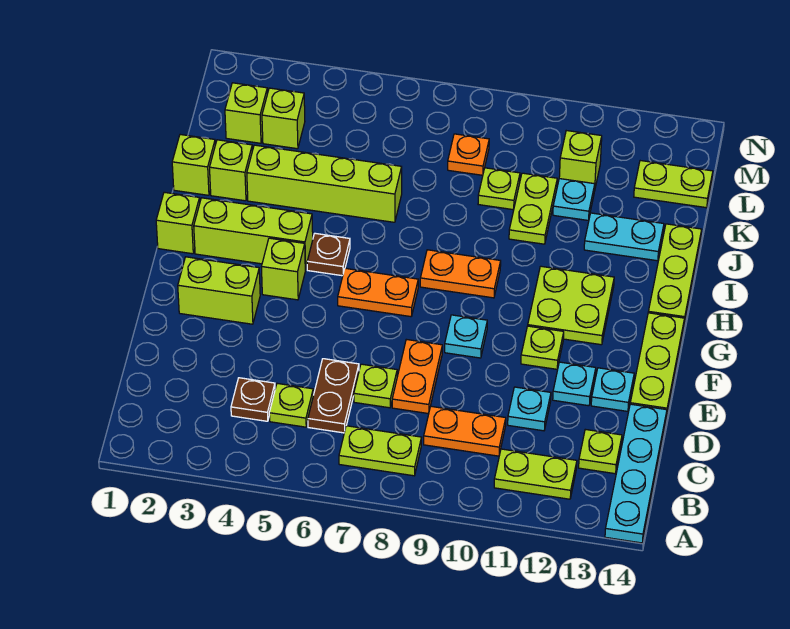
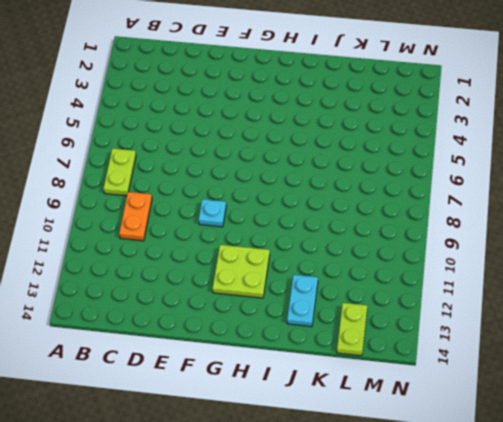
none -> cyan 1x4 plate [605,404,667,543]
none -> lime 1x2 plate [494,449,577,499]
none -> brown 1x1 plate [231,378,275,421]
none -> lime 1x1 plate [269,383,313,427]

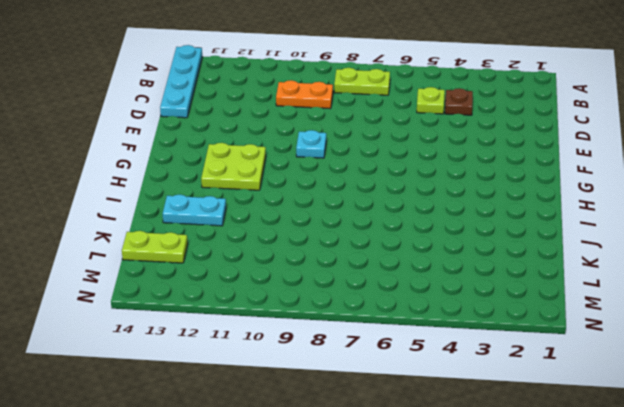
none -> lime 1x2 plate [494,449,577,499]
none -> brown 1x2 plate [308,359,359,433]
none -> lime 1x1 plate [579,429,622,474]
none -> lime 1x1 plate [354,364,397,408]

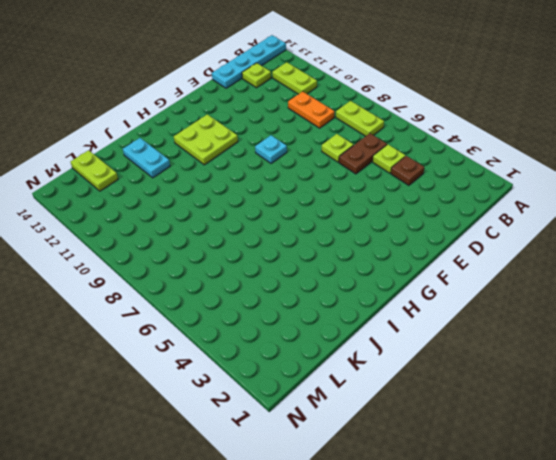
none -> orange 1x2 plate [392,339,442,414]
none -> cyan 1x1 plate [508,387,551,431]
none -> cyan 1x1 plate [553,362,596,406]
none -> cyan 1x1 plate [591,368,634,411]

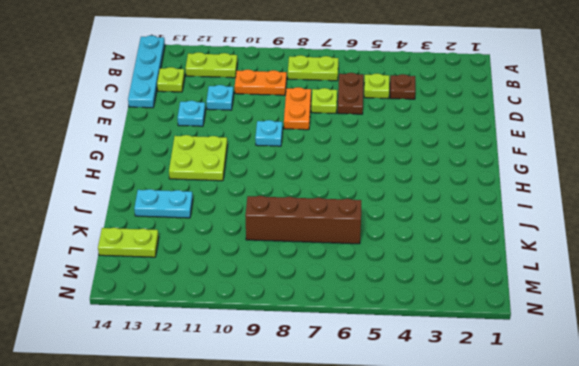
brown 1x4 brick [245,196,361,244] -> lime 1x1 plate [478,168,520,210]
none -> cyan 1x1 plate [591,368,634,411]
none -> lime 1x3 plate [630,313,685,413]
none -> lime 1x2 brick [178,257,260,324]
none -> lime 1x1 plate [521,326,564,369]

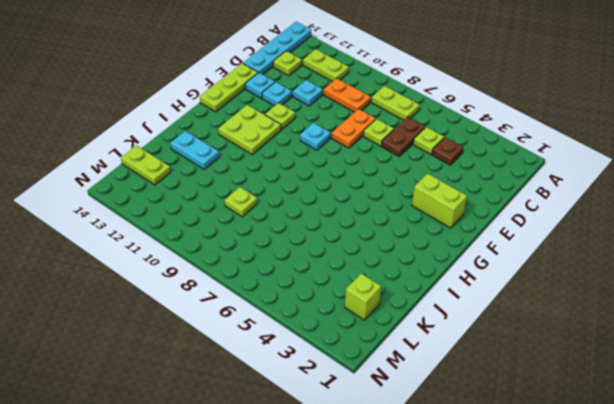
none -> lime 1x1 brick [262,238,305,300]
none -> orange 1x2 plate [338,268,418,317]
none -> lime 1x1 brick [156,192,200,254]
none -> lime 1x3 brick [194,198,313,270]

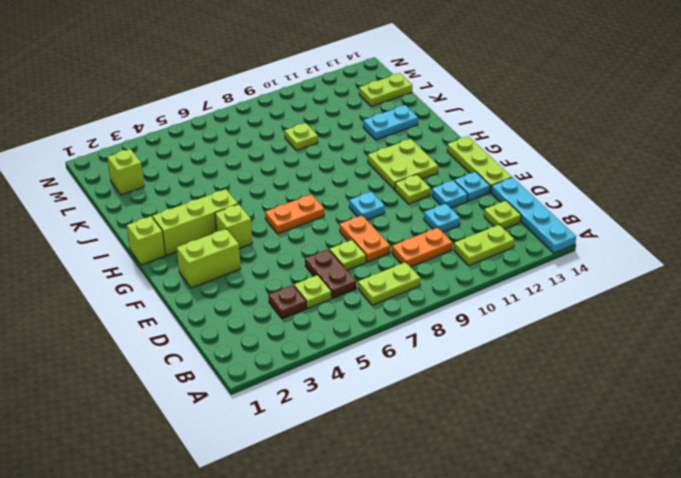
none -> brown 1x1 plate [307,233,350,276]
none -> orange 1x2 plate [420,250,501,298]
none -> lime 1x3 plate [648,224,702,324]
none -> lime 1x1 brick [172,135,215,195]

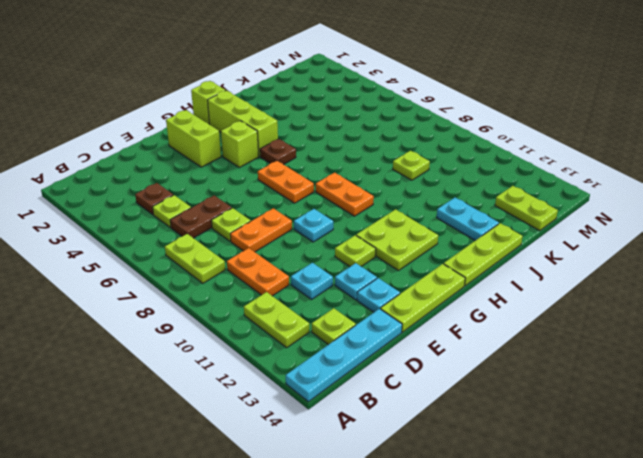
none -> lime 1x1 brick [172,135,215,195]
none -> lime 1x1 brick [210,140,252,201]
none -> lime 1x4 brick [247,145,402,222]
none -> lime 1x2 plate [509,173,557,244]

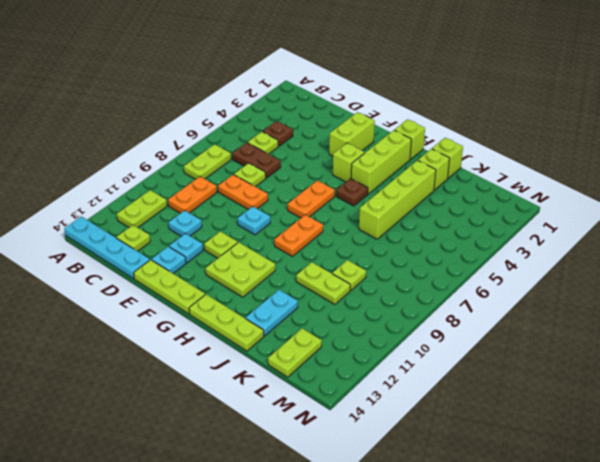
none -> cyan 1x1 plate [553,179,595,220]
none -> lime 1x1 brick [225,83,267,143]
none -> lime 1x1 brick [262,88,305,149]
none -> orange 1x1 plate [448,134,489,175]

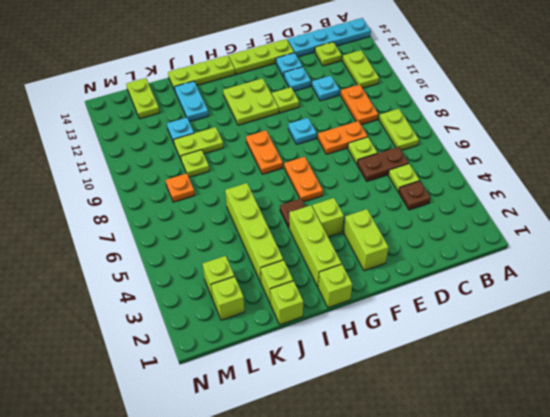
none -> lime 1x1 brick [559,131,602,191]

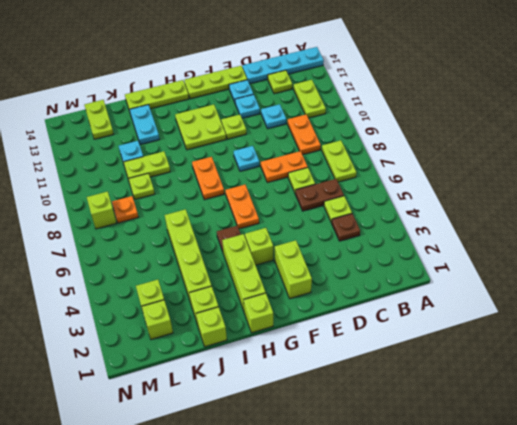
lime 1x1 brick [87,192,116,229] -> lime 1x1 brick moved to [559,131,602,191]

